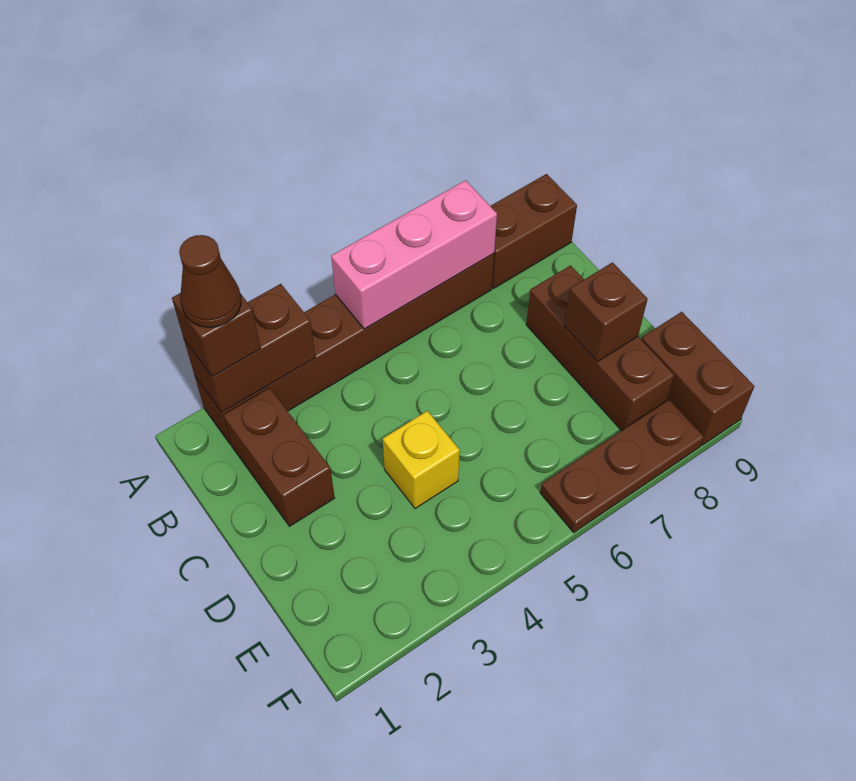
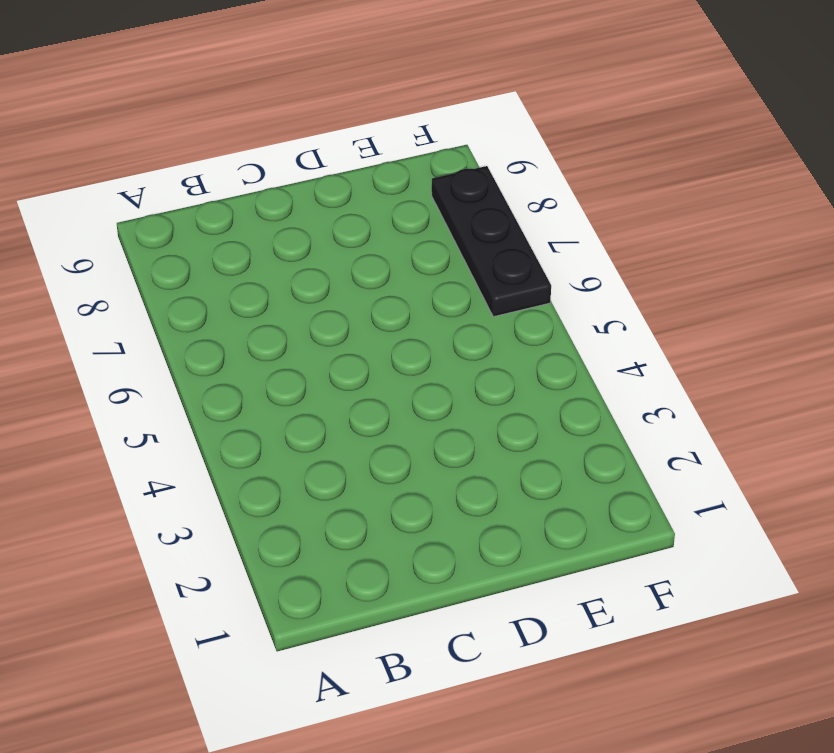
black 1x3 plate [432,166,551,317] -> brown 1x3 plate [540,400,704,532]
none -> brown 1x6 brick [195,254,494,445]
none -> brown 1x2 brick [491,174,577,288]
none -> brown 1x2 brick [224,388,335,526]

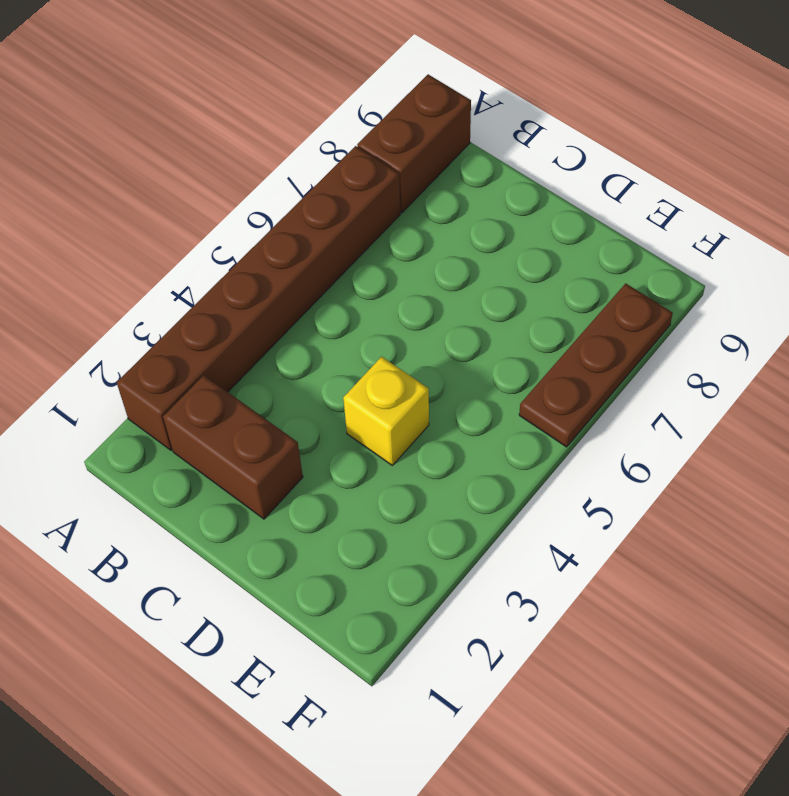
none -> brown 1x3 brick [526,265,674,431]
none -> brown 1x2 brick [641,312,754,445]
none -> brown 1x2 brick [184,284,316,412]

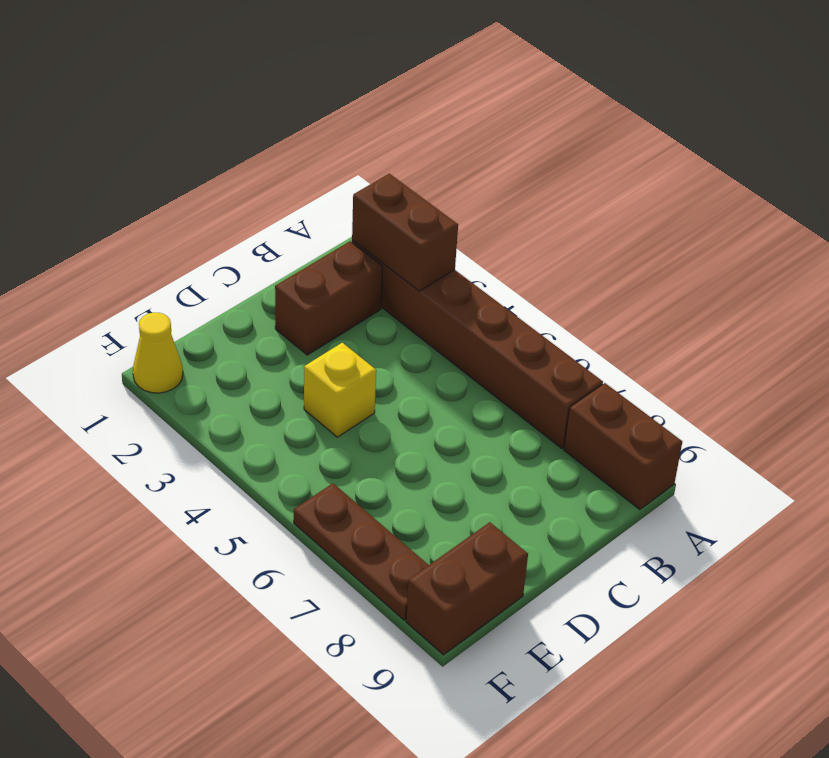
yellow 1x1 cone [133,313,183,393] -> none
none -> brown 1x3 brick [526,265,674,431]
none -> pink 1x3 brick [331,180,497,329]
none -> brown 1x1 brick [564,263,648,362]

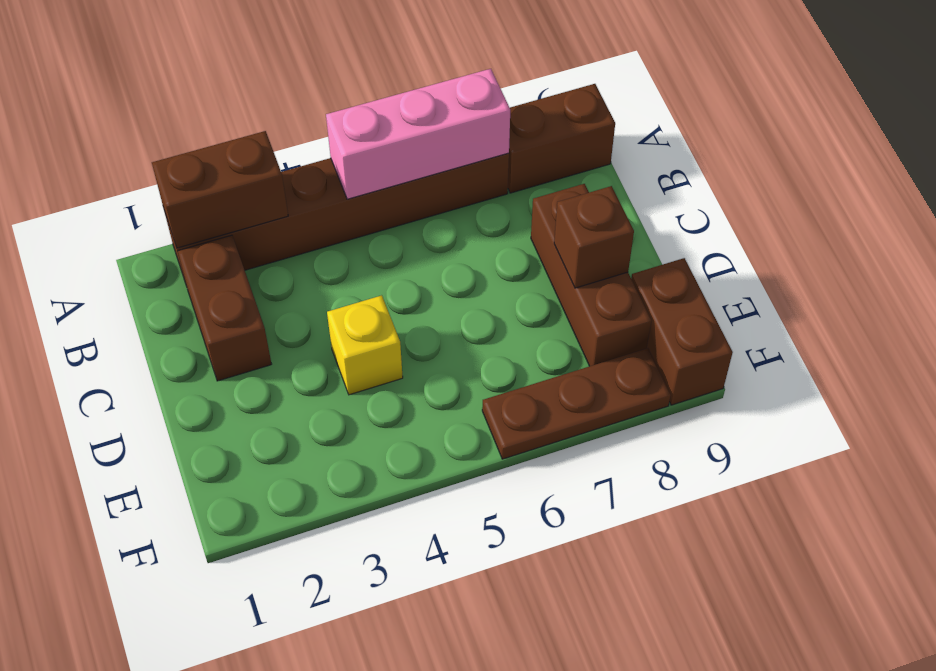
none -> brown 1x1 brick [172,293,261,377]
none -> brown 1x1 cone [179,235,241,328]

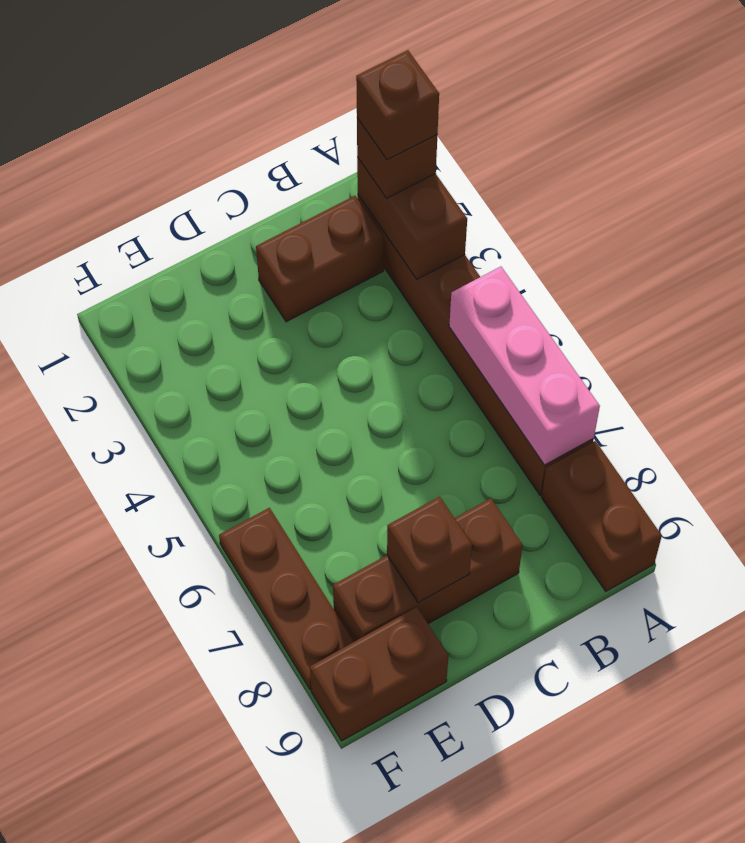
brown 1x1 brick [356,50,439,160] -> brown 1x1 cone [179,235,241,328]
none -> yellow 1x1 brick [383,411,460,508]

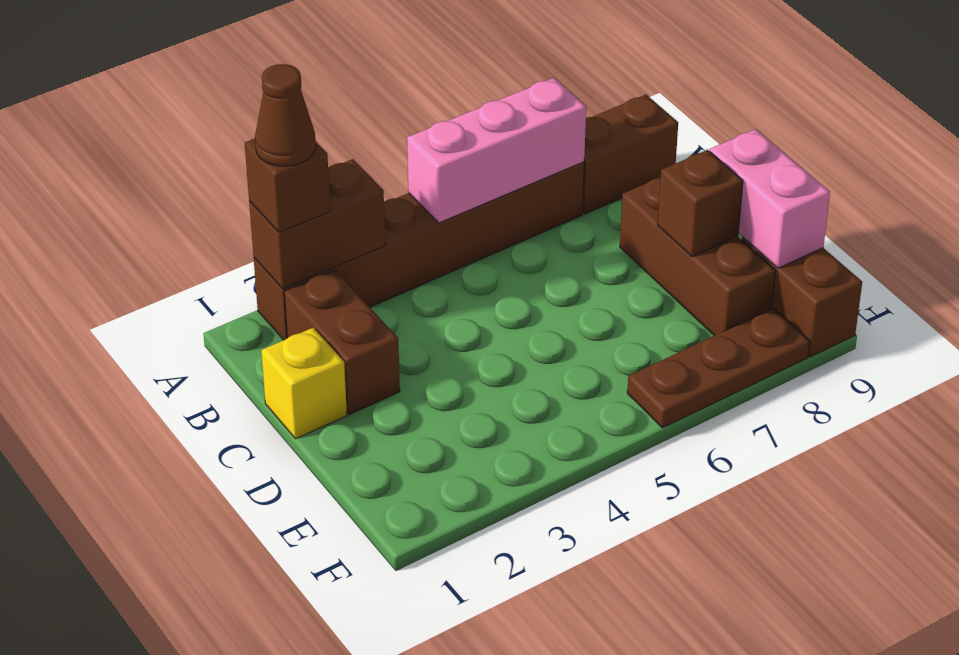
yellow 1x1 brick [261,328,347,439] -> yellow 1x1 brick moved to [383,411,460,508]
pink 1x2 brick [710,129,830,268] -> none

